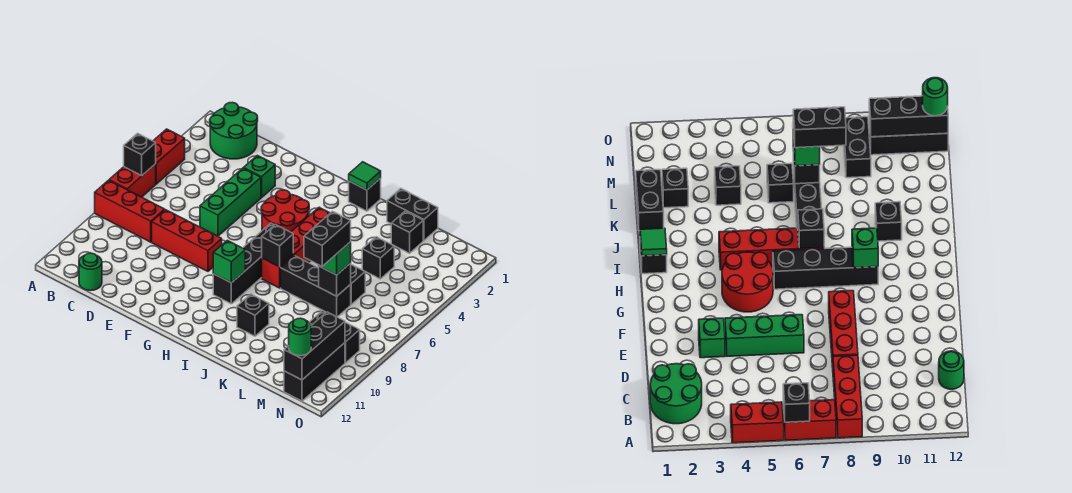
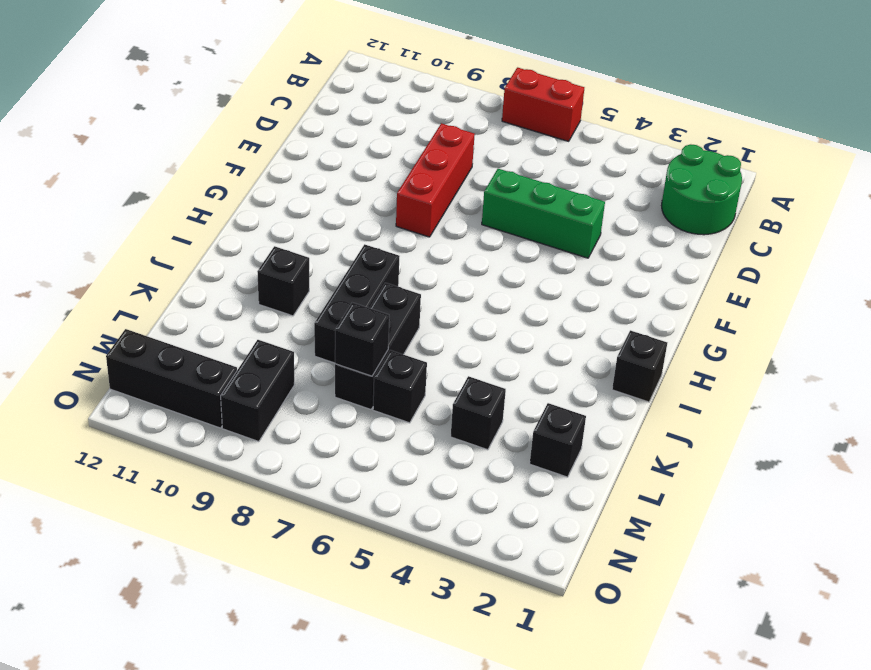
black 1x3 brick [314,244,400,363] -> black 1x3 brick turned to [284,312,345,380]
none -> red 1x2 brick [153,129,185,184]
none -> red 1x3 brick [95,180,165,242]
none -> green 1x1 round brick [79,253,102,291]

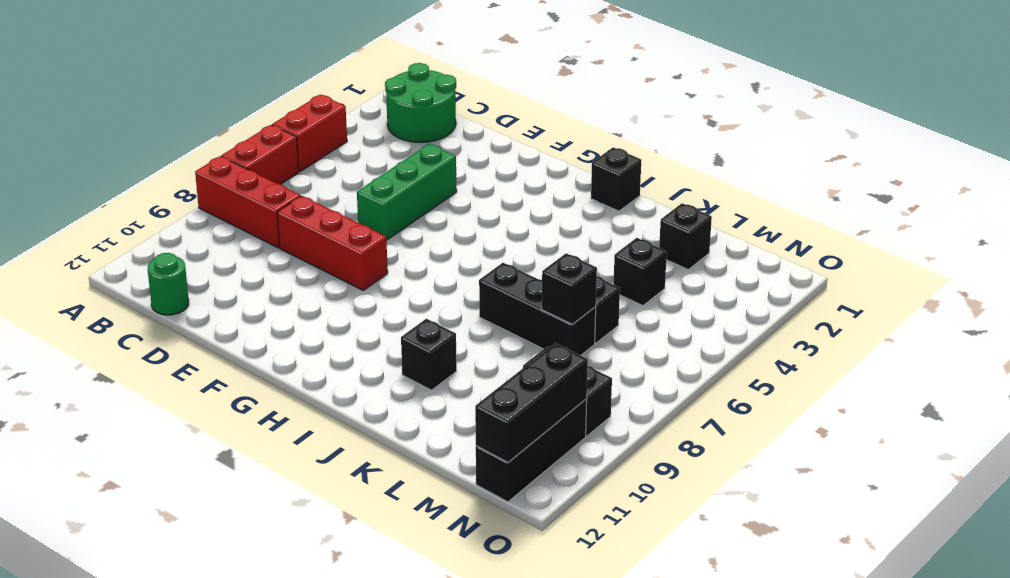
none -> green 1x1 brick [244,155,275,198]
none -> red 2x2 round brick [261,190,309,232]
none -> black 1x4 brick [213,223,274,304]

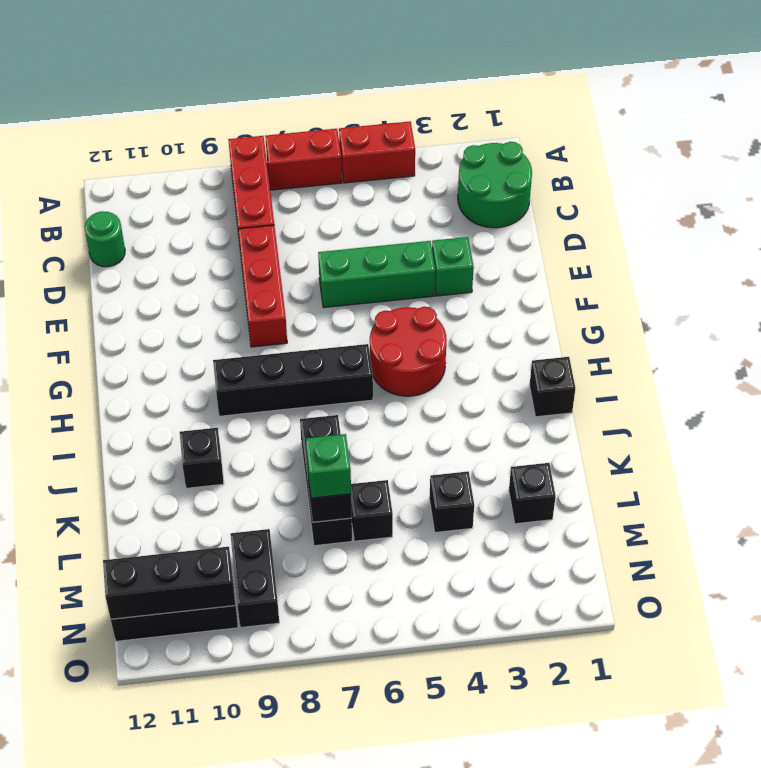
none -> red 1x4 brick [262,207,330,288]
none -> black 1x2 brick [387,189,438,240]
none -> black 1x1 brick [124,133,156,176]

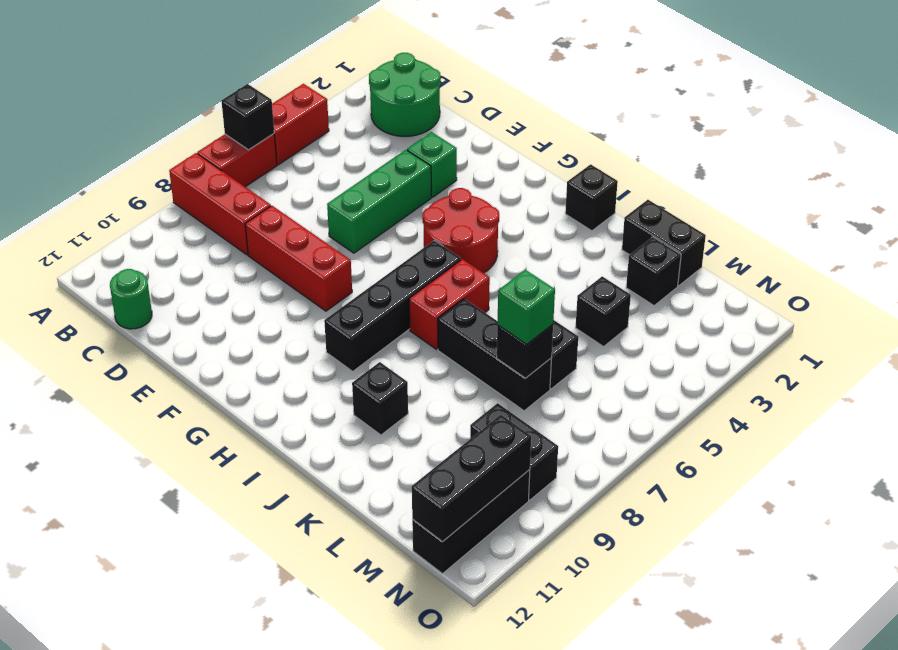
red 1x2 brick [409,259,490,349] -> red 1x4 brick [262,207,330,288]
none -> green 1x1 brick [213,240,245,283]
none -> green 1x1 tile [349,162,381,190]
none -> black 1x1 brick [262,225,293,267]

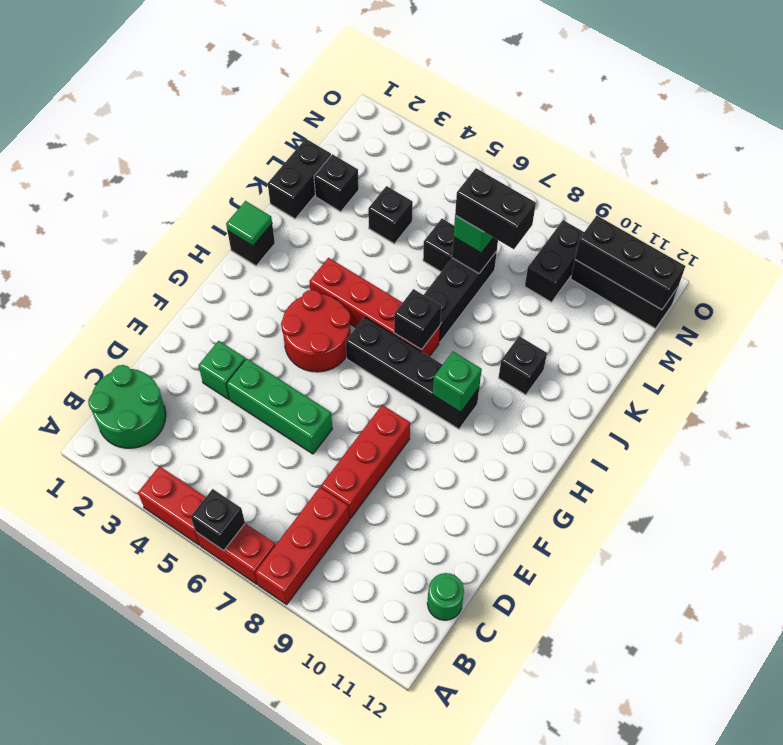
none -> green 1x1 round brick [289,318,311,356]

